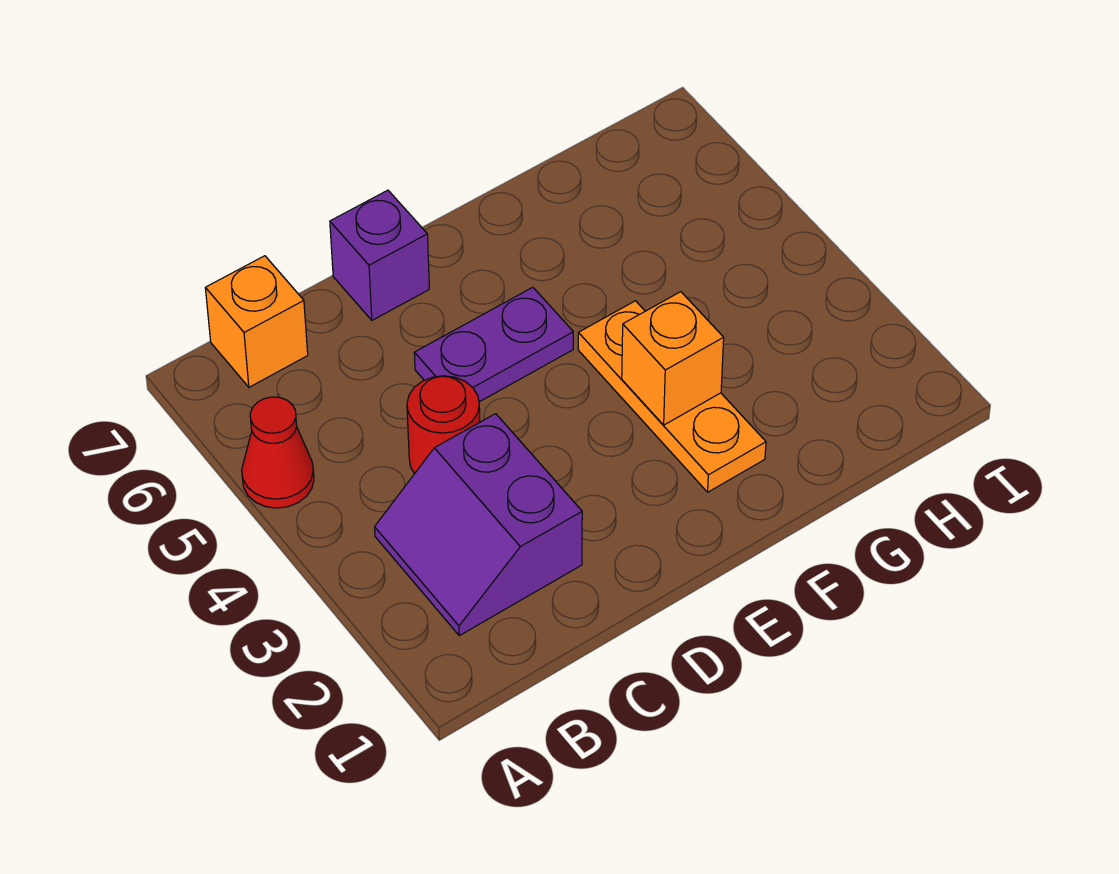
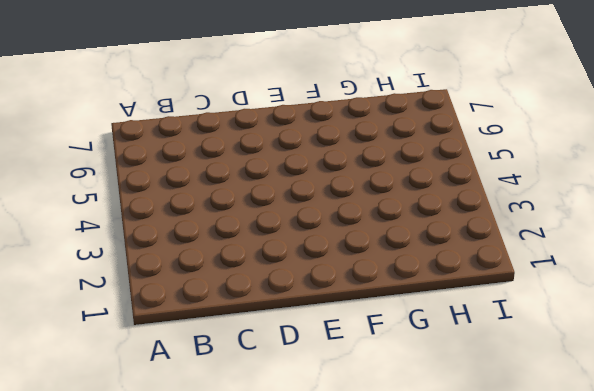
none -> red 1x1 cone [242,397,314,508]
none -> purple 2x2 slope [375,414,582,636]

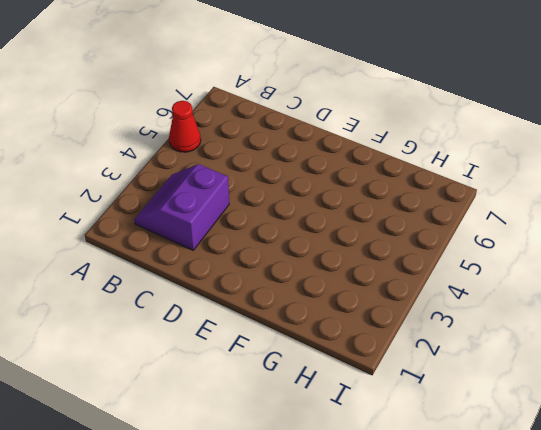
none -> orange 1x1 brick [205,256,308,387]
none -> red 1x1 round brick [407,376,480,474]

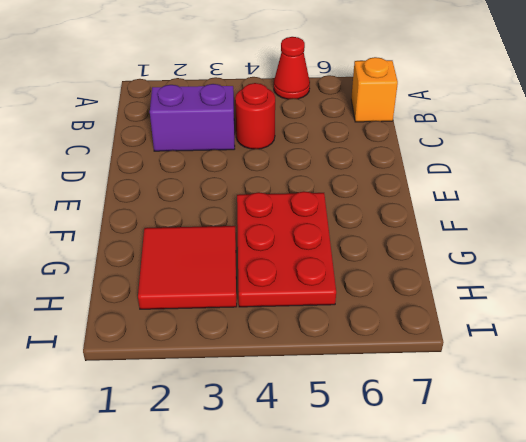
red 2x3 plate [237,191,336,307] -> orange 1x3 plate [578,301,766,492]
red 2x2 tile [138,226,237,309] -> none
none -> purple 1x2 plate [414,287,573,402]
none -> purple 1x1 brick [330,190,429,320]

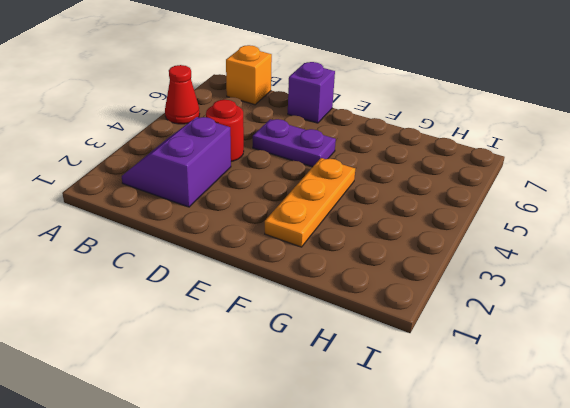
none -> orange 1x1 brick [622,292,724,425]

